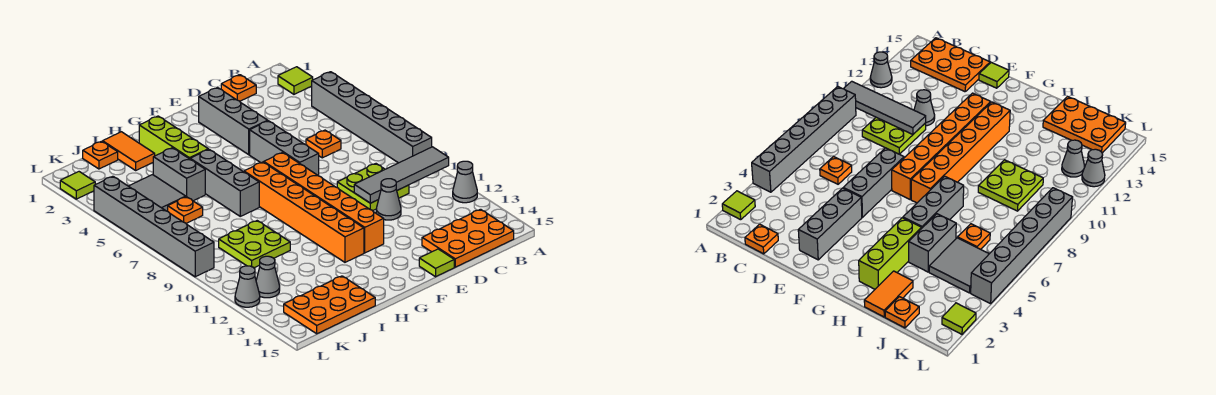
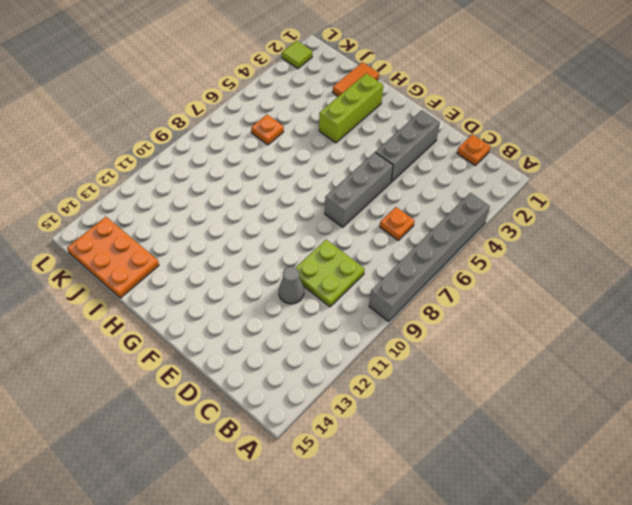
none -> lime 1x1 tile [278,67,313,94]
none -> grey 1x1 cone [453,161,477,203]
none -> orange 2x3 plate [422,209,514,267]

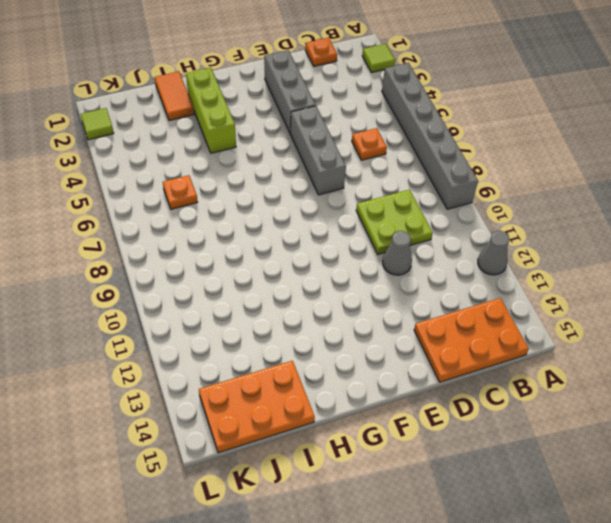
none -> lime 1x1 tile [419,249,454,277]
none -> orange 1x6 brick [264,153,384,253]
none -> orange 1x6 brick [244,162,364,262]

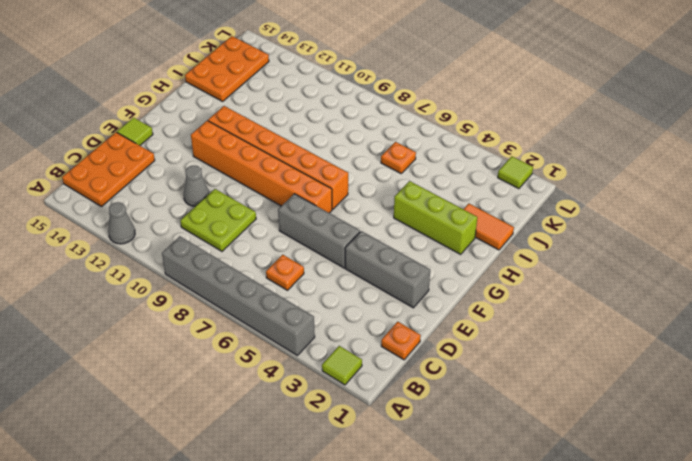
none -> grey 1x3 brick [190,149,259,216]
none -> grey 1x2 brick [153,148,205,201]
none -> lime 2x2 plate [219,221,290,268]

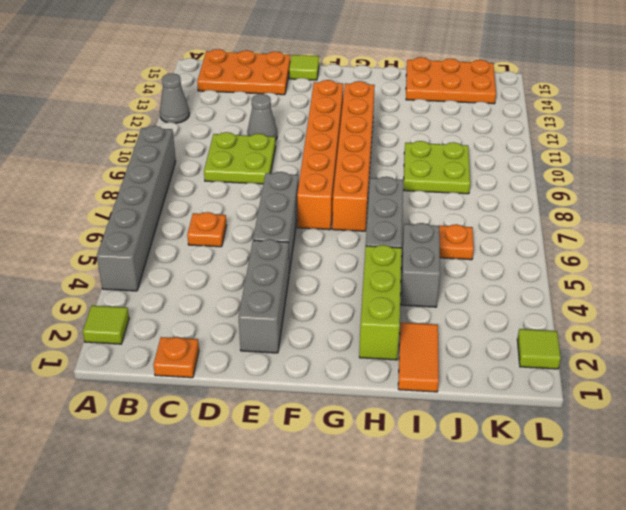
none -> orange 1x1 plate [83,141,118,169]
none -> grey 2x2 tile [129,175,186,211]
none -> grey 1x1 cone [256,256,280,298]

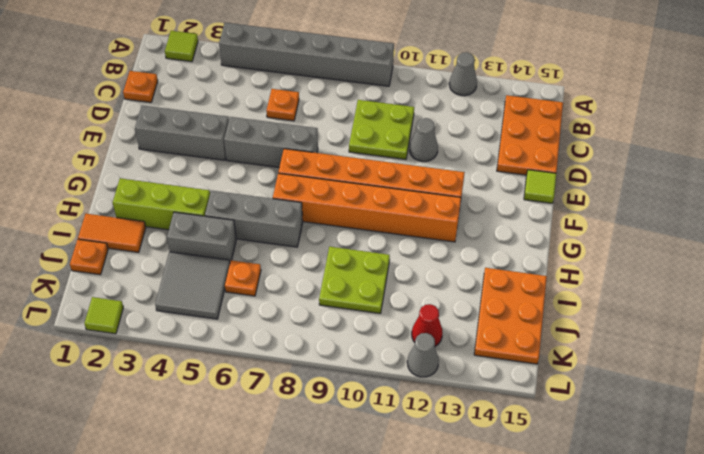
red 1x1 cone [412,304,443,346] -> grey 1x1 cone [256,256,280,298]
none -> grey 1x6 brick [94,176,214,277]
none -> grey 1x4 tile [354,147,449,203]

